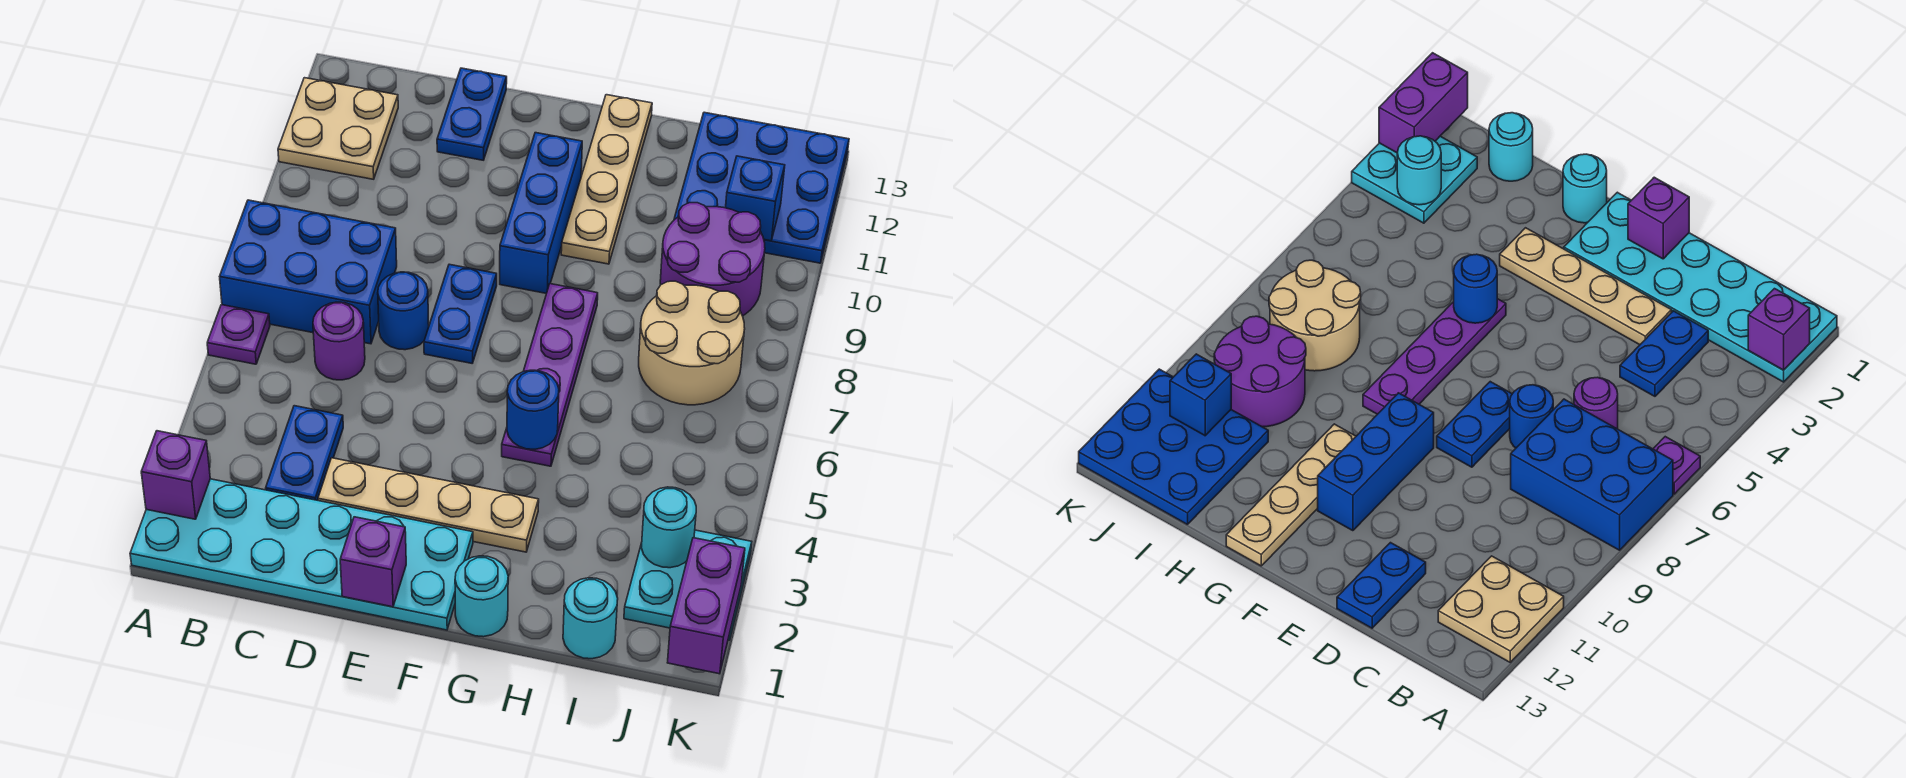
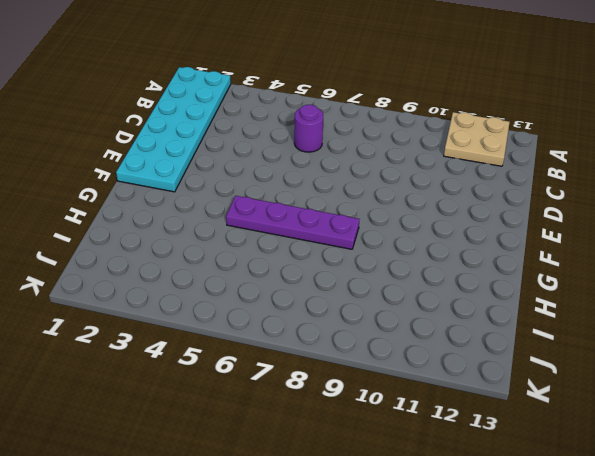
none -> purple 1x1 plate [207,305,270,364]
none -> blue 2x3 brick [220,200,397,344]
none -> blue 1x2 plate [266,406,343,500]

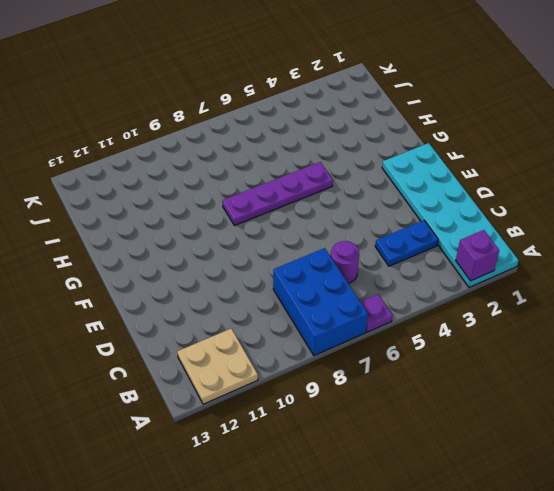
none -> tan 1x4 plate [318,458,539,552]
none -> blue 1x1 round brick [378,272,429,350]
none -> blue 1x2 plate [437,68,507,160]

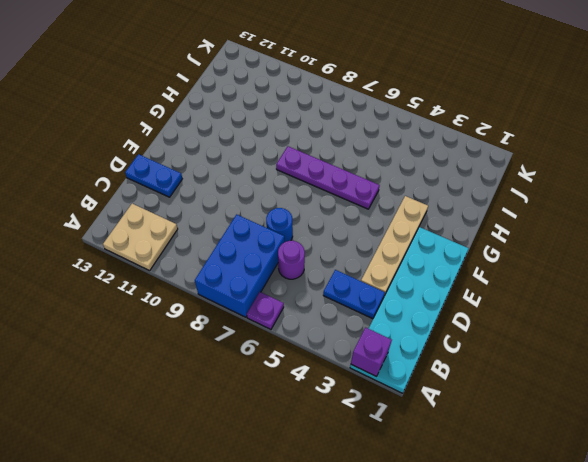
none -> blue 1x2 plate [424,264,497,363]
none -> blue 1x3 brick [500,133,582,293]
none -> cyan 1x1 round brick [455,556,508,637]

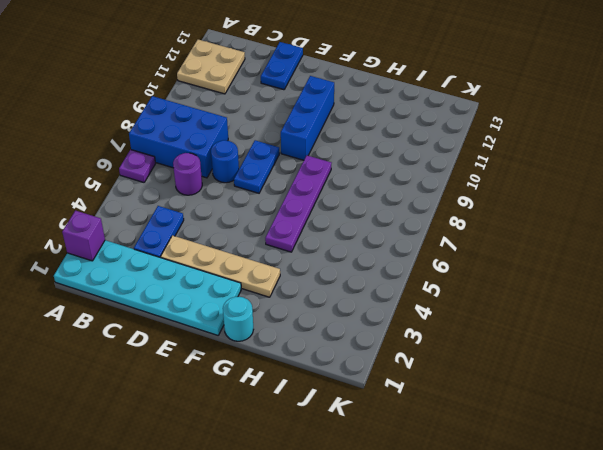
none -> tan 1x4 plate [561,95,652,264]
none -> cyan 1x1 round brick [563,578,618,659]
none -> tan 2x2 round brick [639,281,745,405]

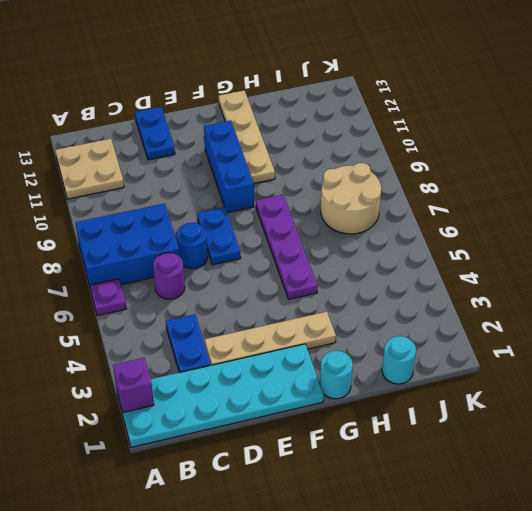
none -> purple 2x2 round brick [660,203,765,316]
none -> blue 3x3 plate [674,112,849,263]
none -> cyan 2x2 plate [624,530,752,640]

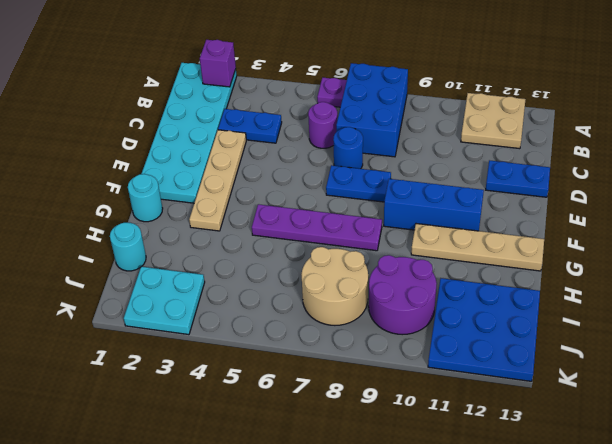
none -> purple 1x1 brick [340,517,406,607]
none -> blue 1x1 round brick [507,370,559,449]
none -> cyan 1x1 round brick [641,487,696,568]

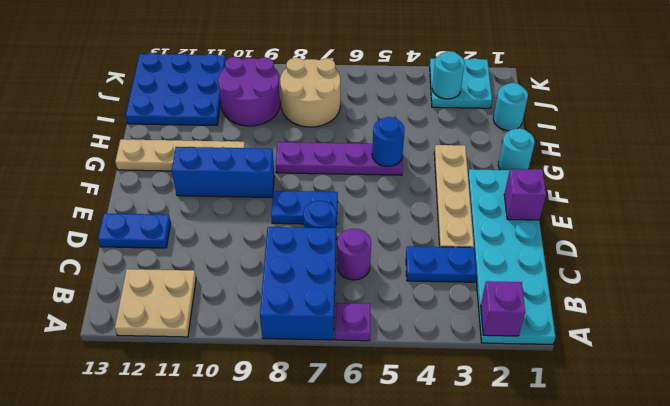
none -> blue 1x1 brick [726,156,785,241]
none -> purple 1x2 brick [667,538,745,674]

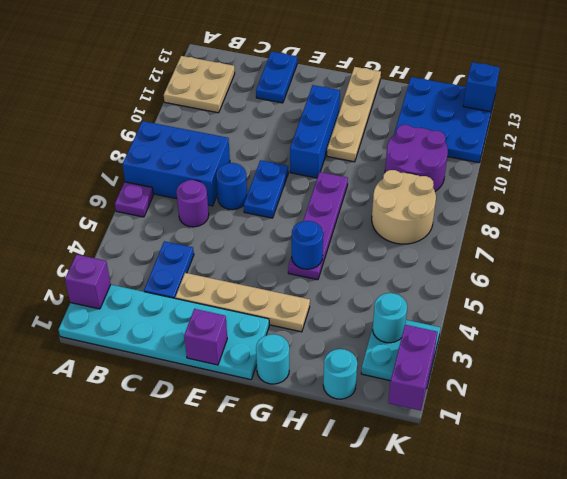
blue 1x1 brick [463,62,500,112] -> blue 1x1 brick moved to [726,156,785,241]

